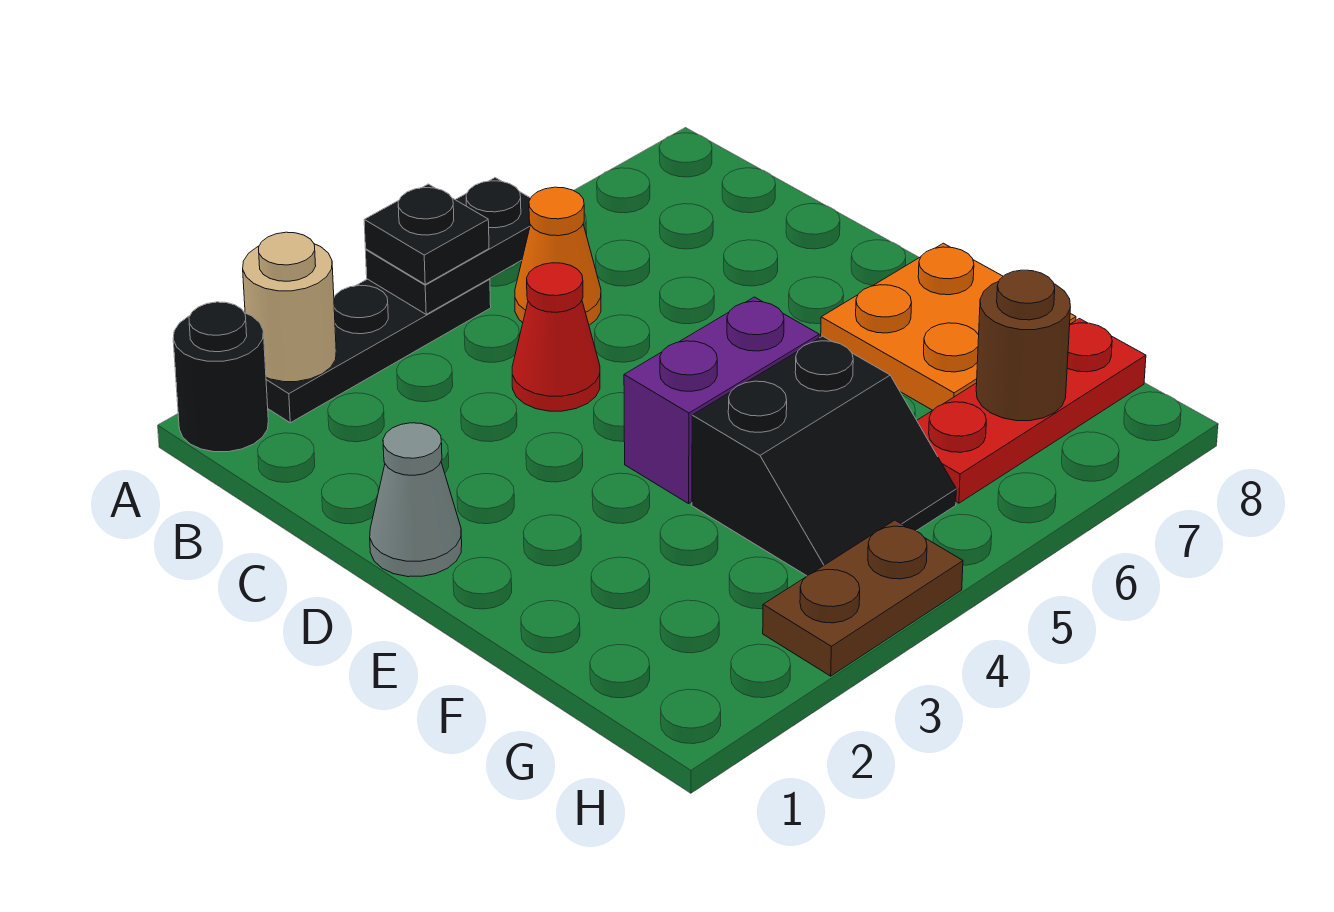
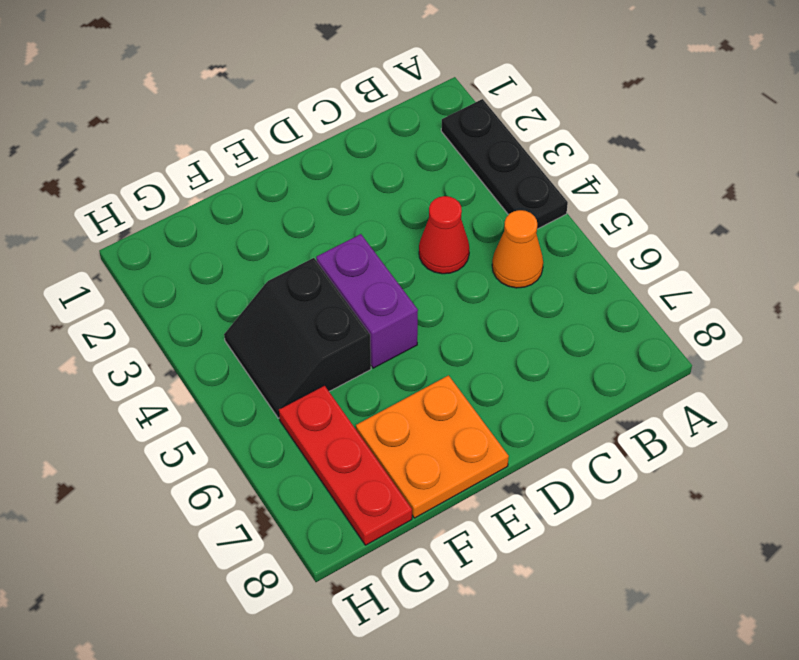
none -> black 1x1 round brick [173,302,268,452]
none -> grey 1x1 cone [370,423,462,577]
none -> brown 1x2 plate [763,520,963,676]

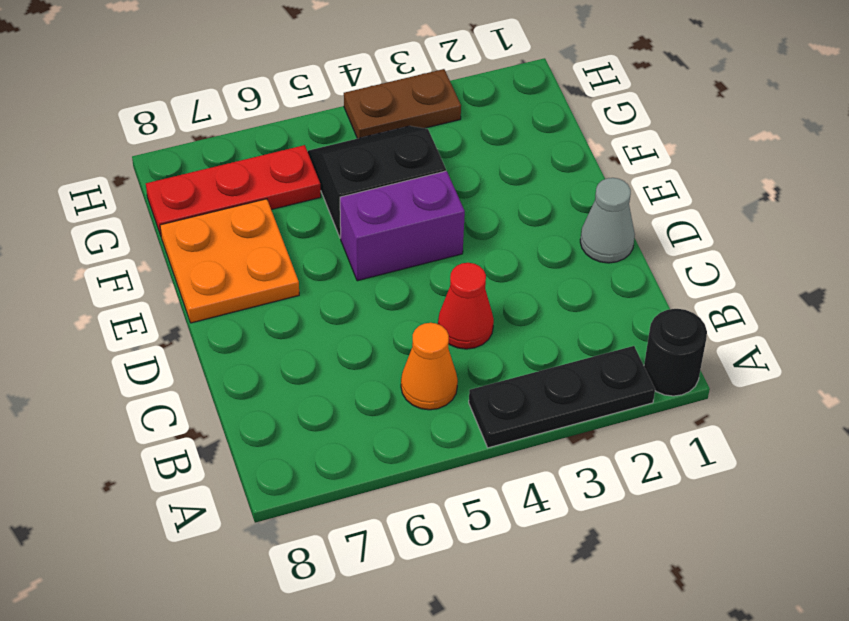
none -> tan 1x1 round brick [243,232,336,382]
none -> black 1x2 plate [366,178,531,314]
none -> brown 1x1 round brick [976,270,1071,421]

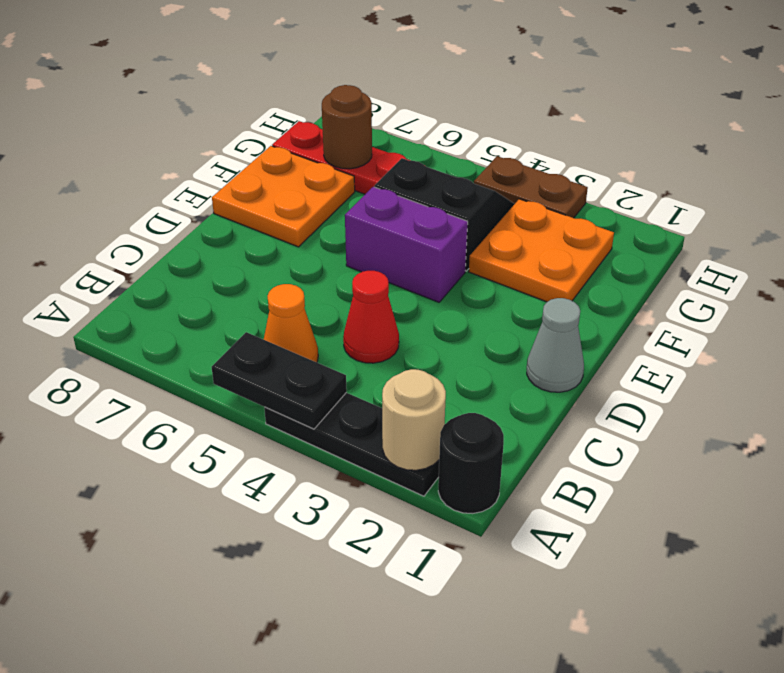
orange 2x2 plate [469,199,614,302] -> none
none -> black 1x1 plate [364,184,489,284]

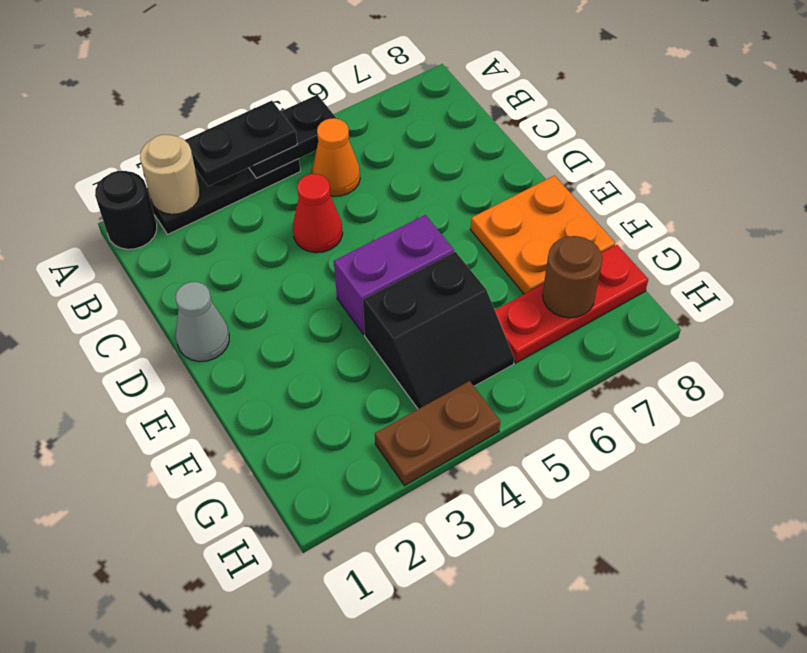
black 1x2 plate [185,101,297,186] -> black 1x1 plate [364,184,489,284]

